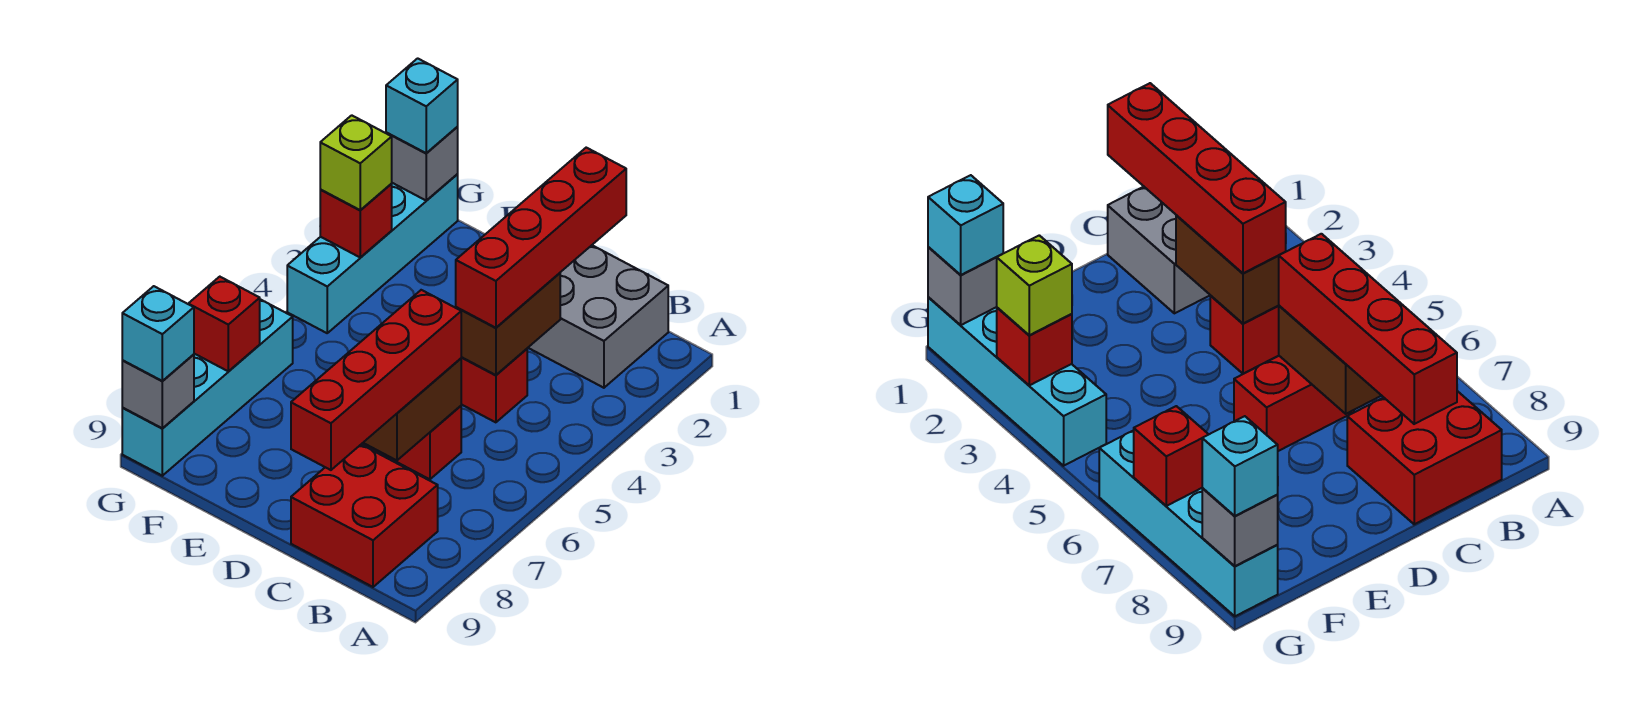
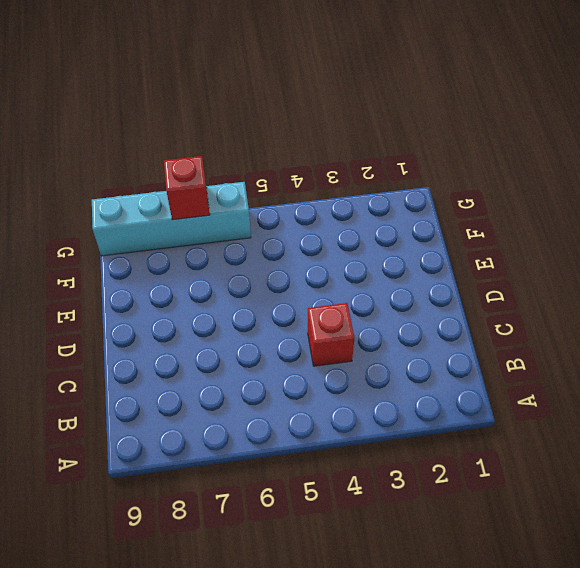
none -> grey 2x2 brick [528,245,668,388]
none -> red 2x2 brick [291,445,438,587]
none -> red 1x2 brick [362,406,461,479]

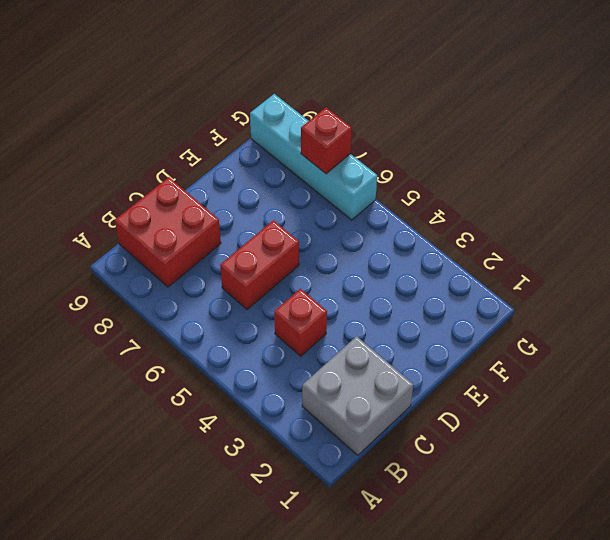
none -> cyan 1x4 brick [287,174,458,333]
none -> brown 1x2 brick [456,273,560,375]
none -> brown 1x2 brick [363,359,461,460]

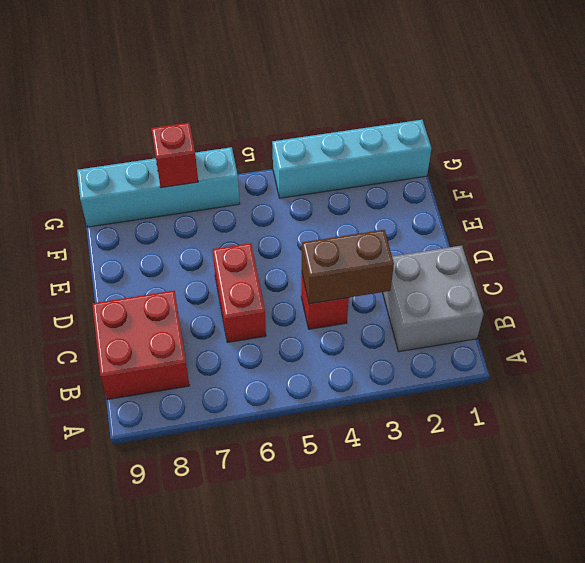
none -> brown 1x2 brick [363,359,461,460]
none -> grey 1x1 brick [386,127,458,201]
none -> red 1x1 brick [320,184,392,258]

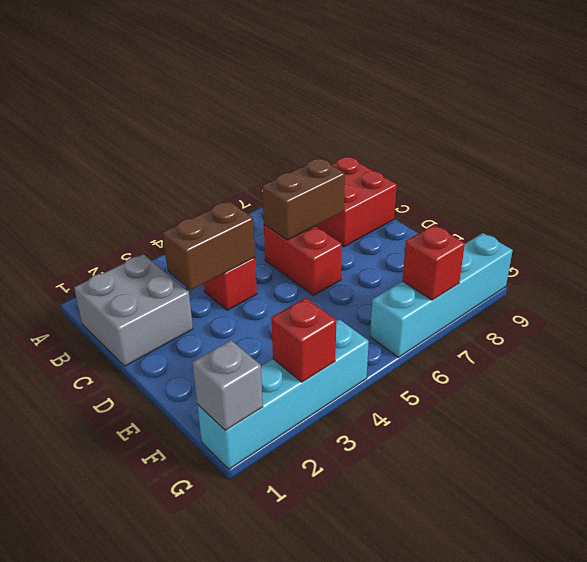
none -> grey 1x1 brick [122,354,194,428]
none -> red 1x4 brick [456,148,626,328]
none -> red 1x4 brick [291,290,461,470]

